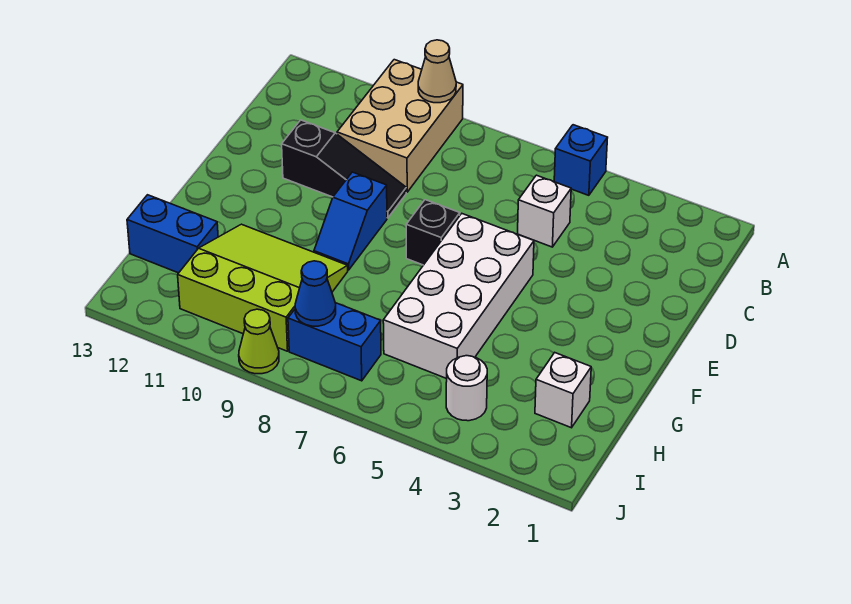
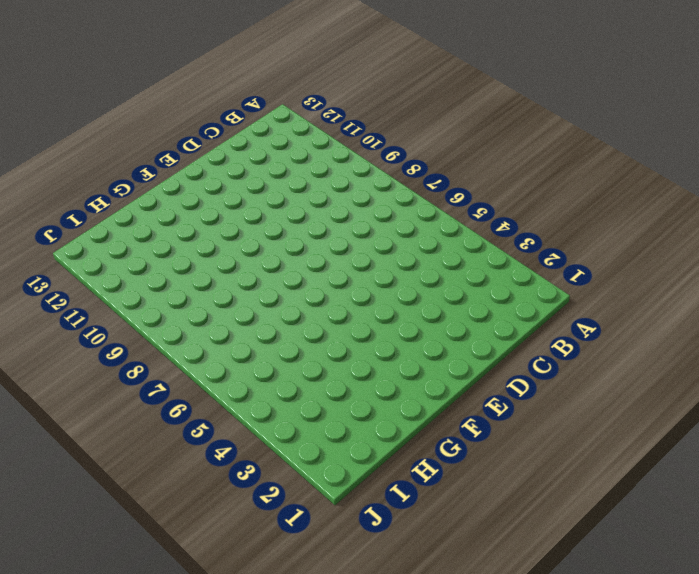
none -> blue 1x1 brick [554,125,608,195]
none -> tan 2x3 brick [337,60,463,192]
none -> white 1x1 brick [518,175,571,247]

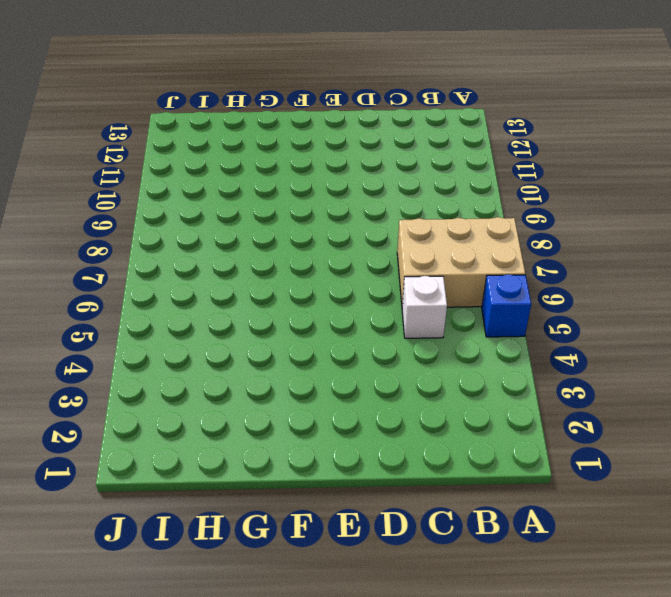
tan 2x3 brick [397,217,525,307] -> tan 2x3 brick moved to [337,60,463,192]
none -> black 1x3 slope [282,120,406,218]
none -> white 2x4 brick [383,214,534,379]
none -> black 1x1 brick [406,200,460,265]

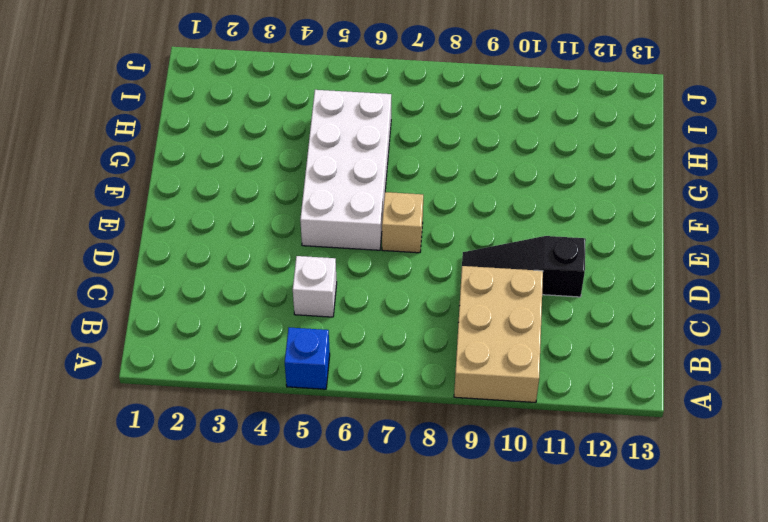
tan 1x1 brick [382,192,423,253] -> black 1x1 brick [406,200,460,265]
none -> blue 1x2 slope [314,172,387,270]
none -> lime 3x3 slope [178,224,348,351]
none -> white 1x1 brick [535,353,591,428]

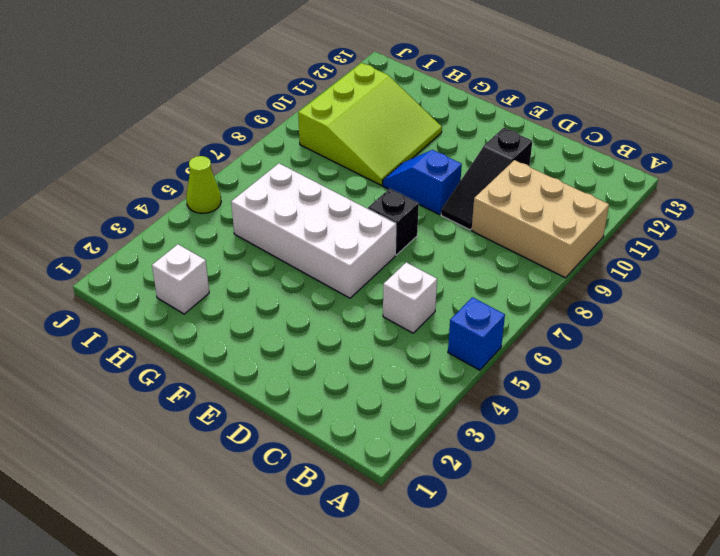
lime 1x1 cone [186,156,221,213] -> lime 1x1 cone moved to [239,309,279,374]
none -> blue 1x2 brick [127,195,218,273]
none -> white 1x1 round brick [446,356,487,421]
none -> blue 1x2 brick [288,303,381,381]

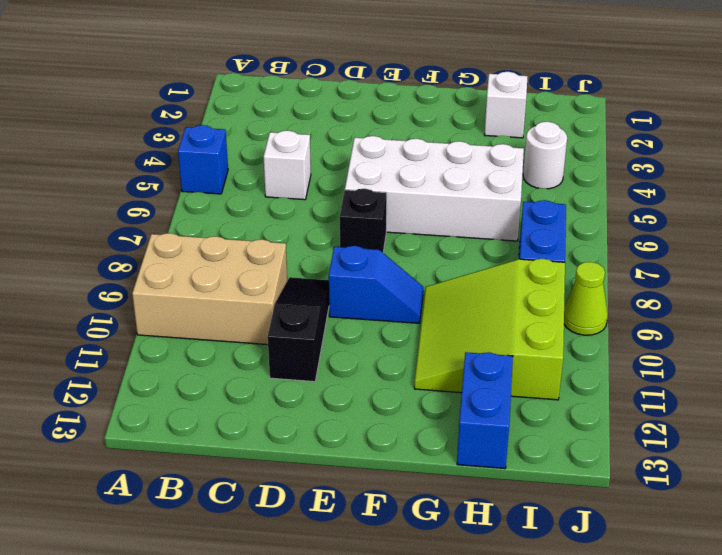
none -> tan 1x1 cone [418,40,456,103]
none -> blue 1x1 cone [295,261,336,326]

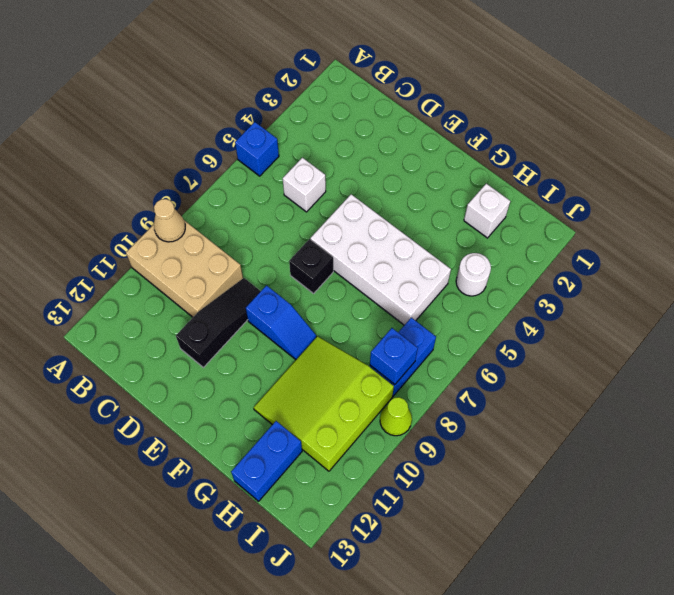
blue 1x1 brick [370,328,418,384] -> blue 1x1 cone [295,261,336,326]

